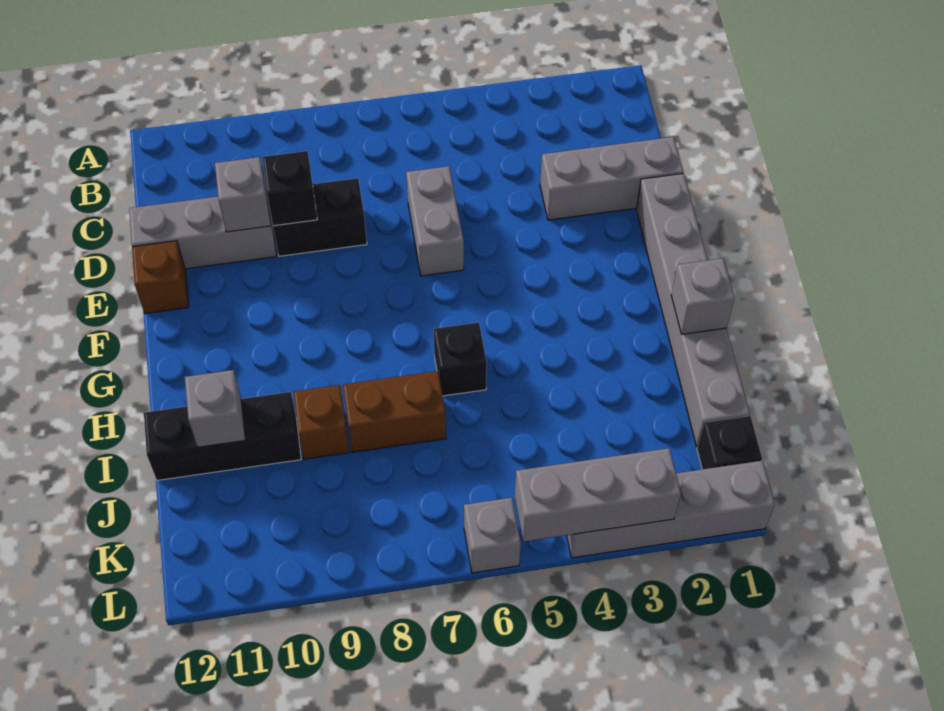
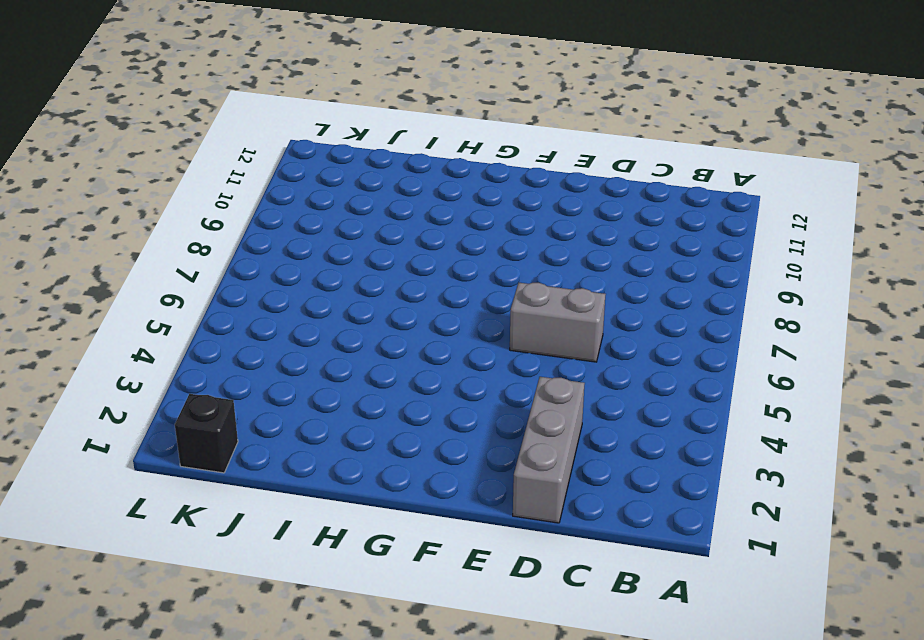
none -> black 1x2 brick [273,178,367,256]
none -> grey 1x3 brick [129,197,276,269]
none -> grey 1x6 brick [636,173,750,447]

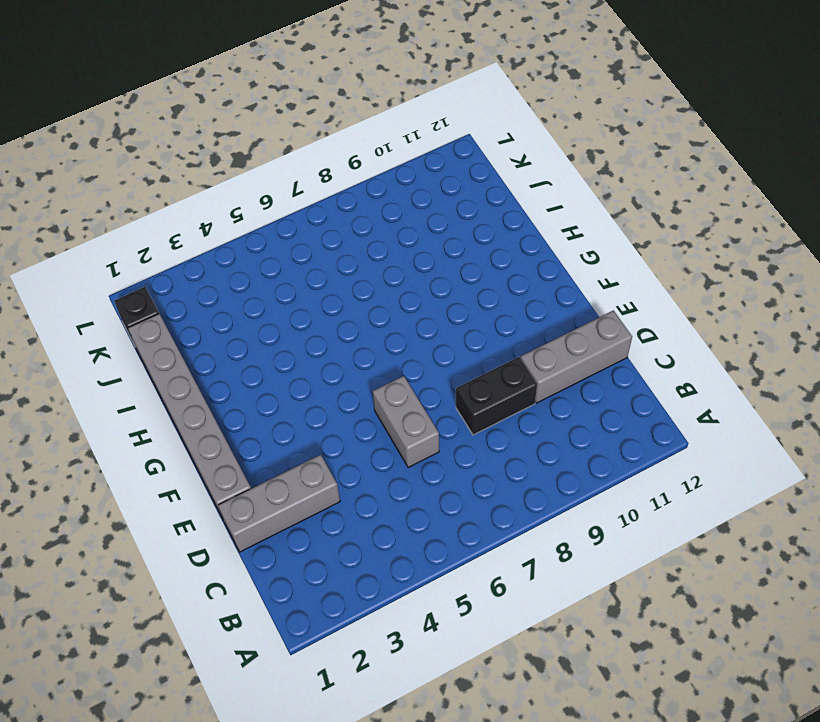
none -> brown 1x1 brick [132,241,189,314]
none -> black 1x1 brick [433,322,487,396]
none -> brown 1x2 brick [343,371,446,452]

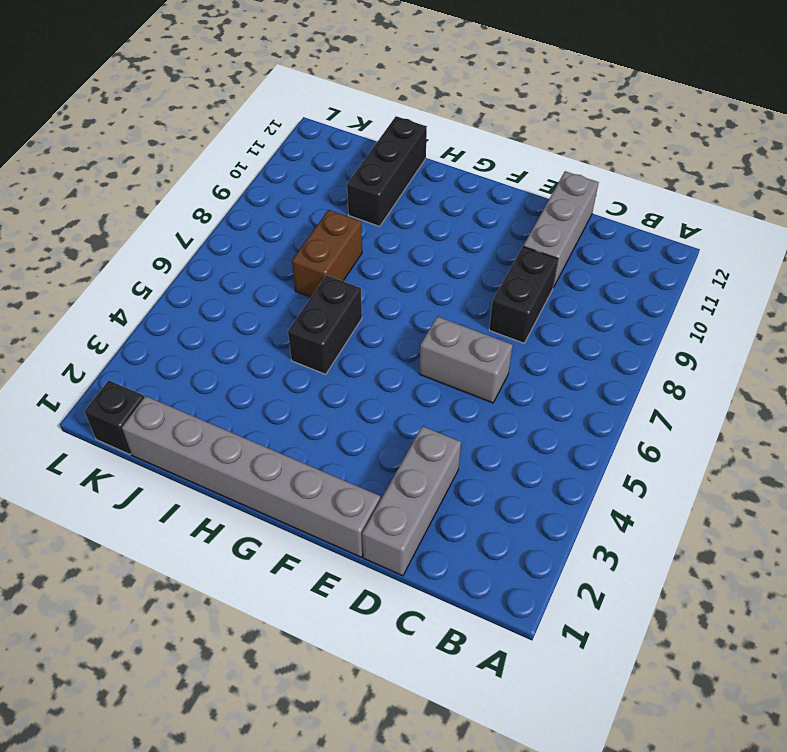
black 1x2 brick [288,275,362,374] -> black 1x1 brick [433,322,487,396]
none -> brown 1x1 brick [132,241,189,314]
none -> brown 1x1 brick [293,385,350,459]
none -> grey 1x4 brick [567,461,775,558]

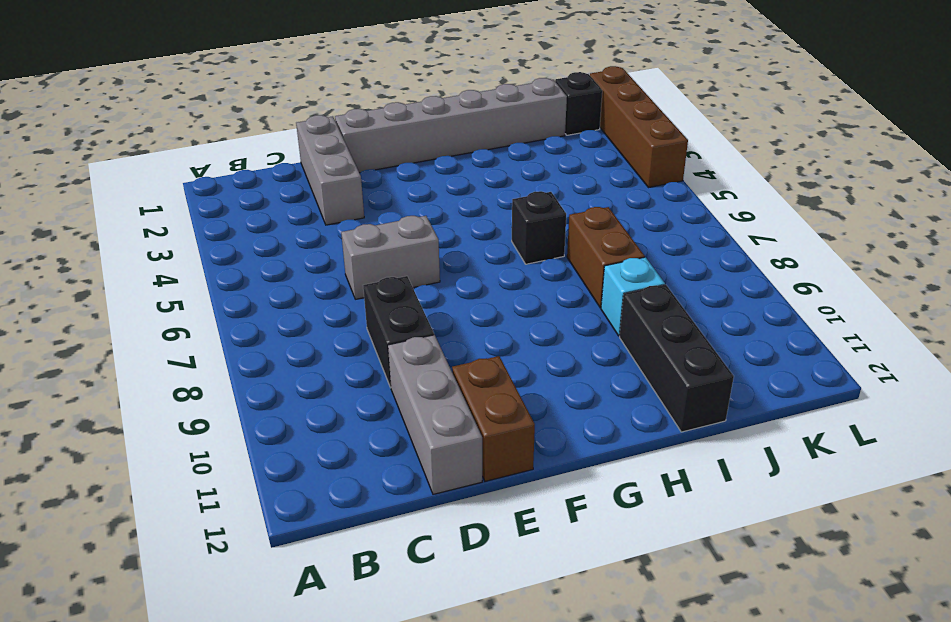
brown 1x2 brick [452,356,535,481] -> brown 1x1 brick [132,241,189,314]
cyan 1x1 brick [601,257,665,336] -> brown 1x1 brick [293,385,350,459]
brown 1x4 brick [590,66,688,188] -> grey 1x4 brick [567,461,775,558]
none -> grey 1x1 brick [464,498,521,573]
none -> black 1x1 brick [263,151,317,226]
none -> grey 1x1 brick [215,157,271,232]

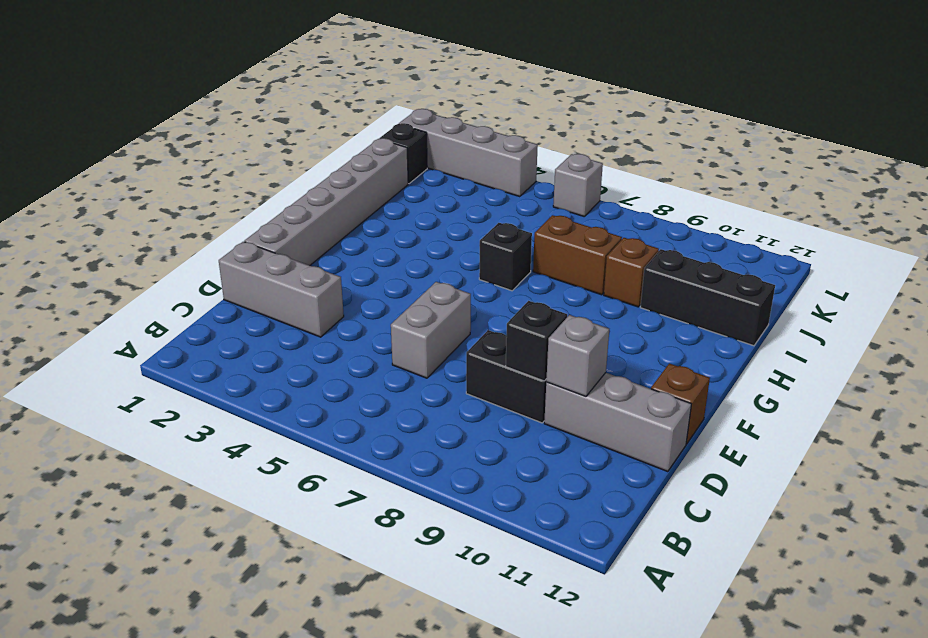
none -> grey 1x1 brick [671,258,735,334]
none -> grey 1x1 brick [185,370,246,447]
none -> grey 1x3 brick [515,448,681,542]

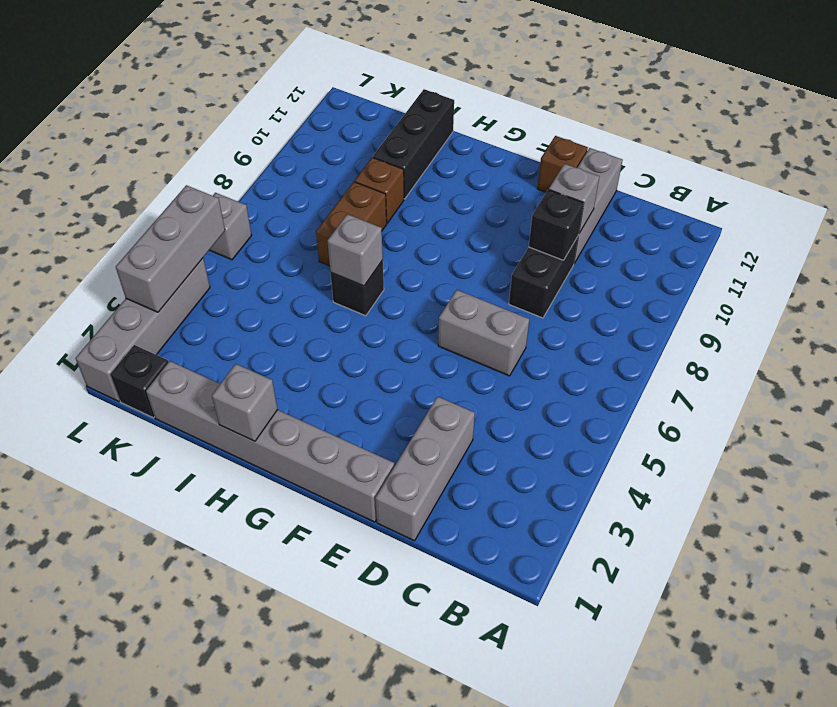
grey 1x1 brick [327,214,383,286] -> grey 1x1 brick moved to [185,370,246,447]

